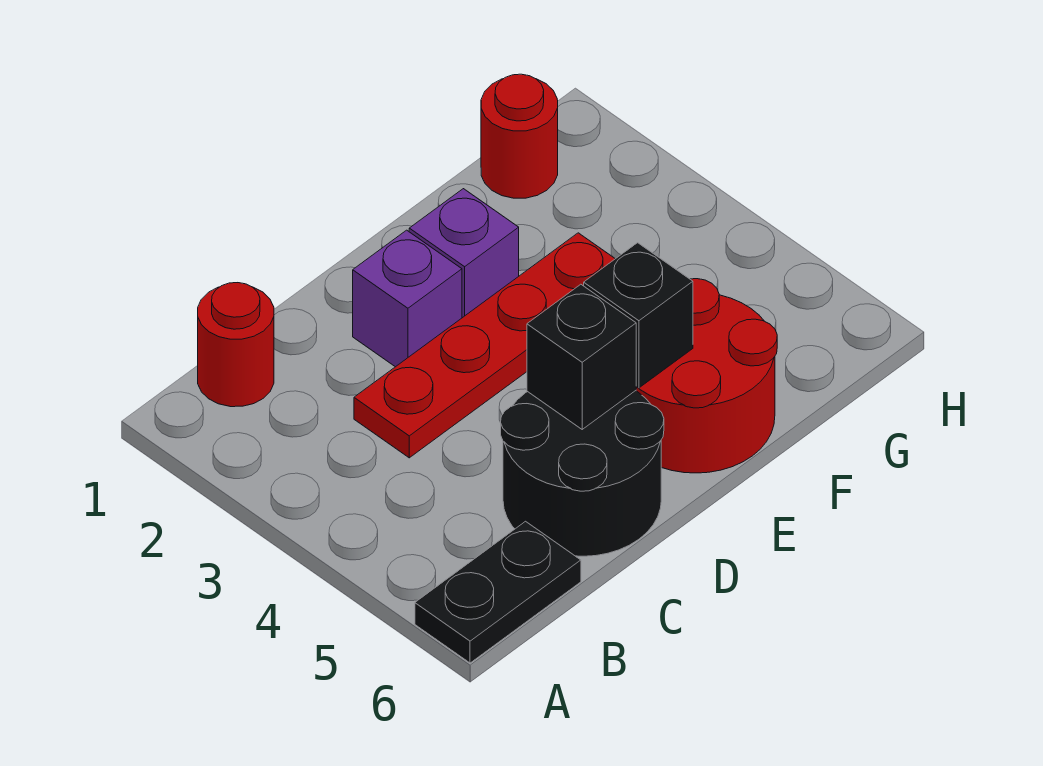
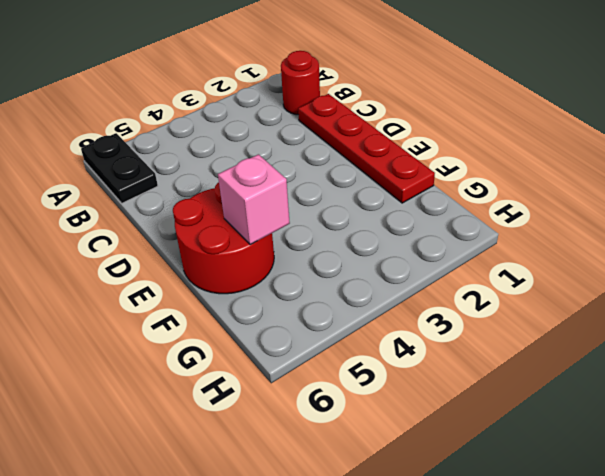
red 1x4 plate [298,94,435,203] -> red 1x4 plate moved to [354,233,615,458]
pink 1x1 brick [218,154,290,245] -> none
none -> black 2x2 round brick [501,391,664,556]
none -> purple 1x1 brick [353,230,462,367]

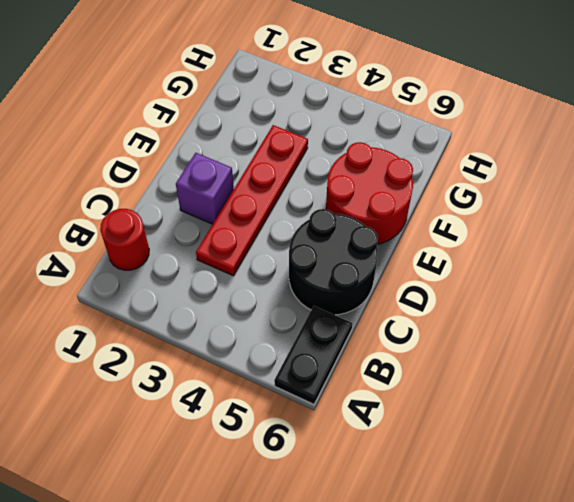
none -> purple 1x1 brick [409,189,519,318]
none -> red 1x1 round brick [481,74,558,198]

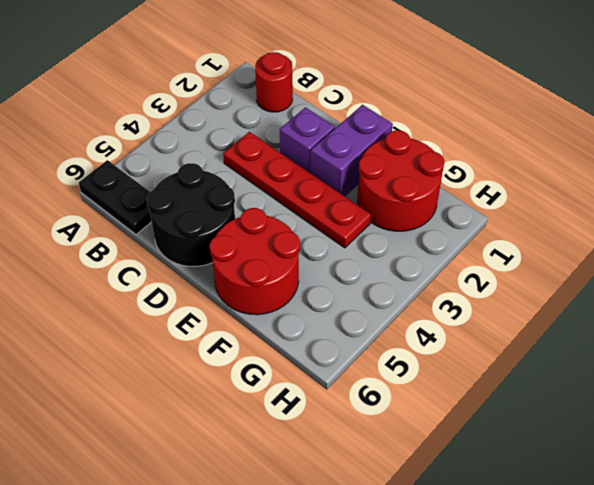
purple 1x2 brick [310,105,393,196] -> purple 1x1 brick [409,189,519,318]
red 2x2 round brick [358,130,445,231] -> red 1x1 round brick [481,74,558,198]
none -> black 1x1 brick [527,284,636,429]
none -> black 1x1 brick [584,243,693,388]

